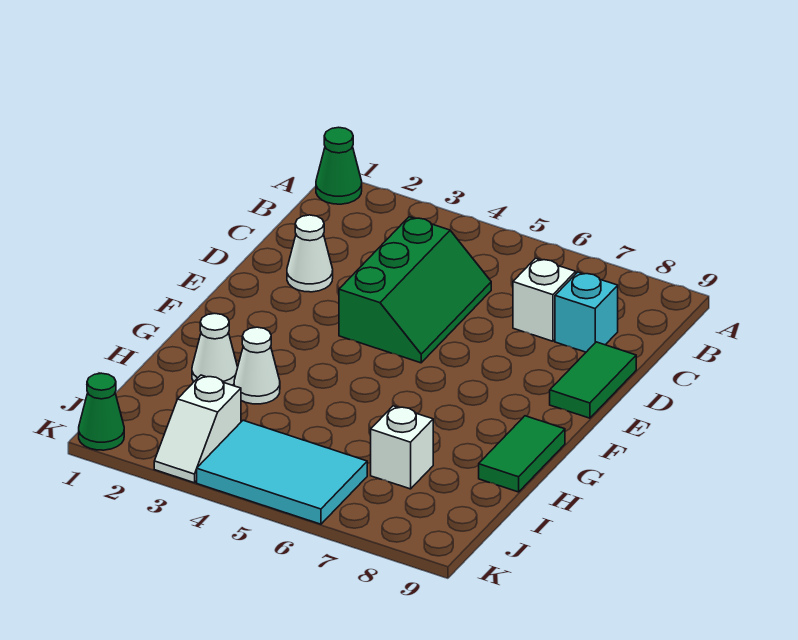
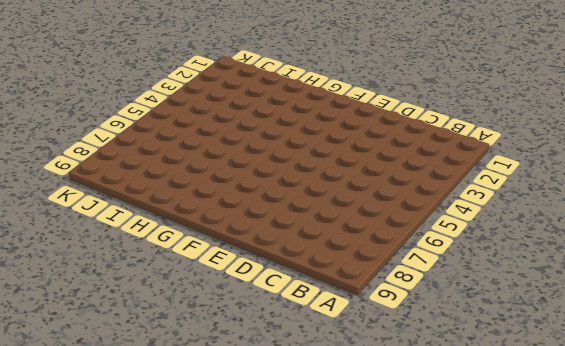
none -> green 1x1 cone [316,127,362,204]
none -> green 2x3 slope [339,217,491,363]
none -> white 1x1 brick [513,258,576,341]

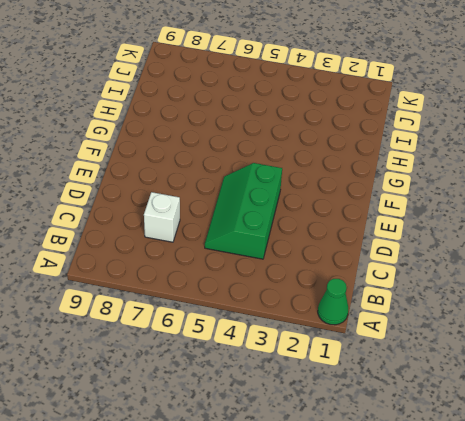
none -> cyan 1x1 brick [555,272,618,352]
none -> white 1x1 cone [287,215,333,292]
none -> green 1x2 tile [550,342,636,418]

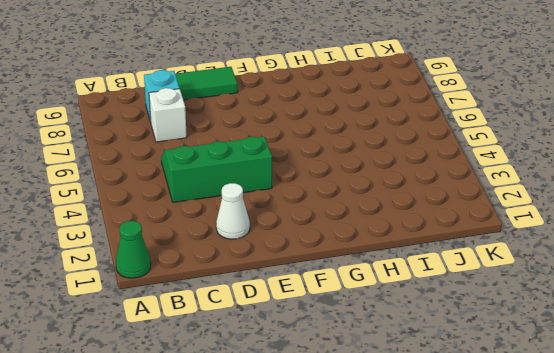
none -> green 1x2 tile [479,416,565,492]
none -> white 1x1 cone [192,313,238,385]
none -> white 1x1 cone [234,327,280,404]

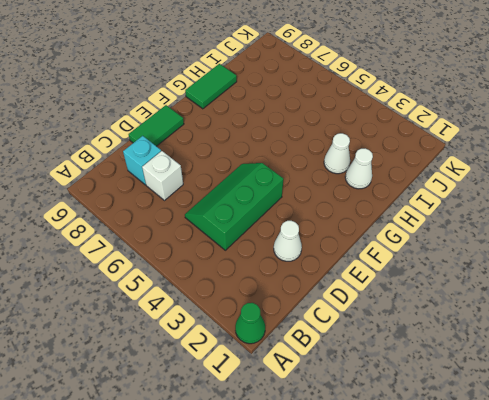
none -> white 1x1 brick [371,406,433,489]
none -> white 1x2 slope [154,375,241,483]
none -> cyan 2x3 tile [197,420,367,524]

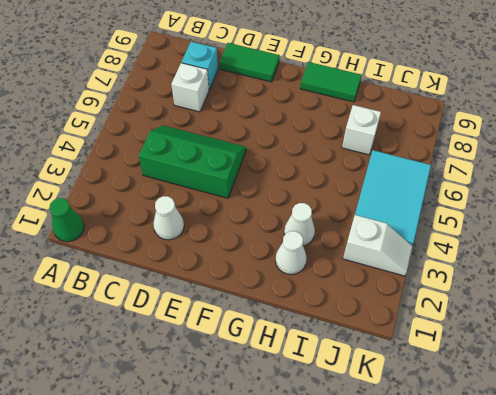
none -> green 1x1 cone [79,373,124,450]

